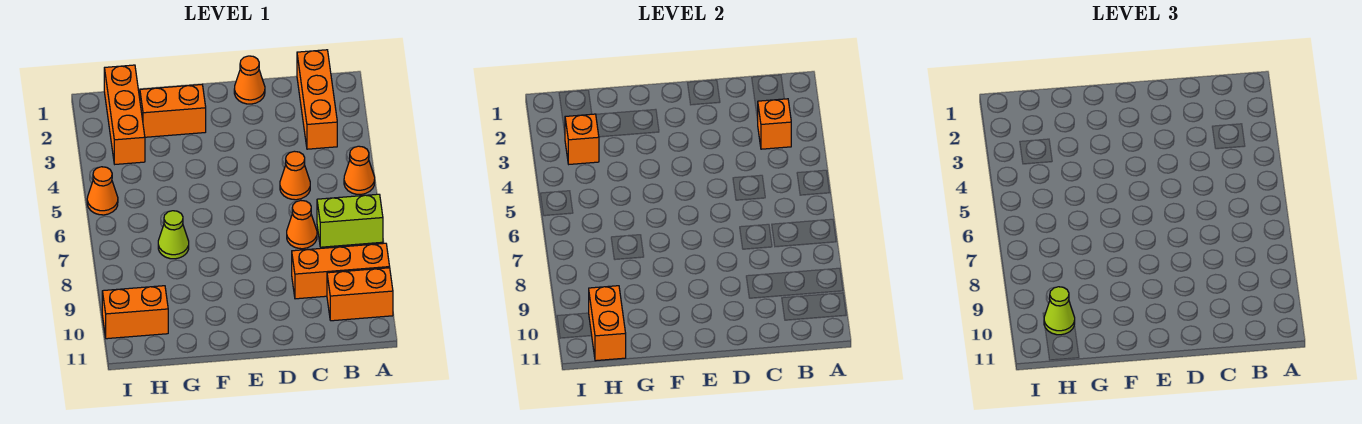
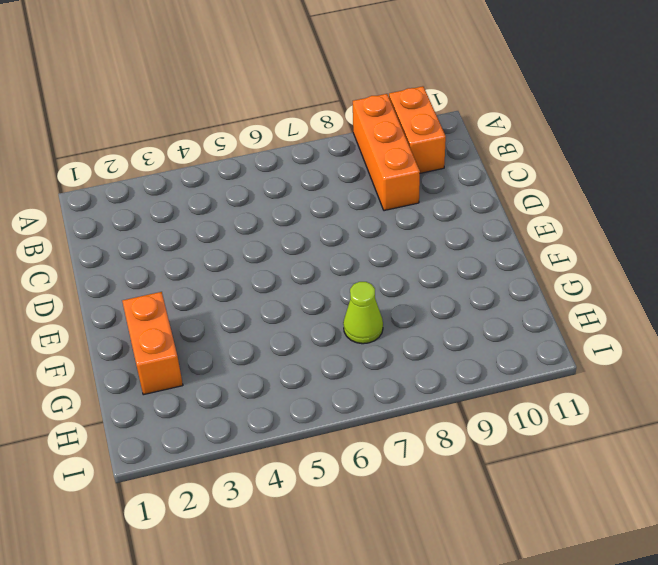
none -> orange 1x1 cone [344,146,375,194]
none -> lime 1x2 brick [317,194,383,247]
none -> orange 1x3 brick [297,50,337,149]

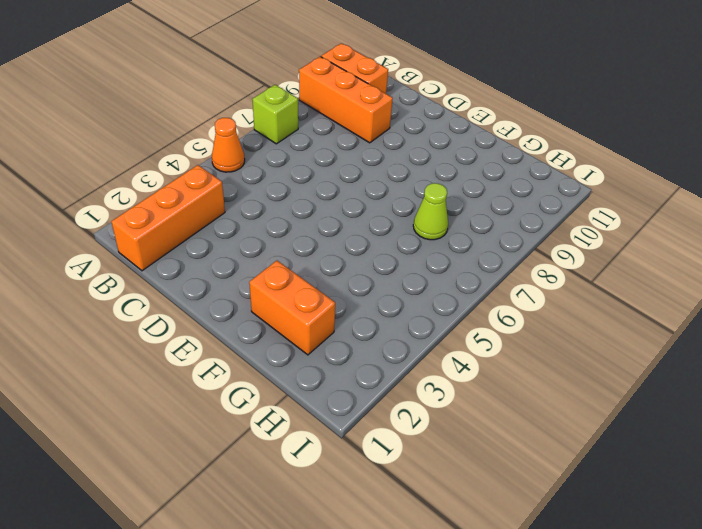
lime 1x1 brick [252,85,298,144] -> lime 1x2 brick [317,194,383,247]
none -> orange 1x1 cone [280,151,310,200]
none -> orange 1x1 cone [287,201,317,249]
none -> orange 1x1 cone [234,56,265,104]

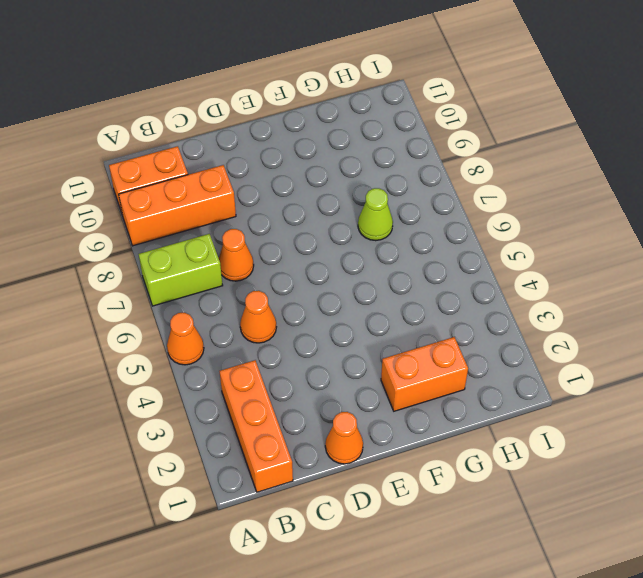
none -> orange 1x3 brick [104,65,145,164]
none -> orange 1x2 brick [102,286,168,339]
none -> orange 1x1 cone [87,167,118,215]

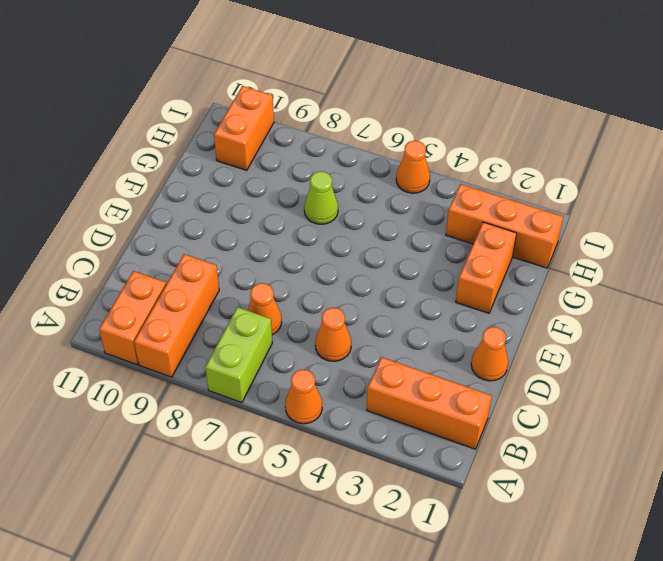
none -> orange 1x1 brick [758,99,791,149]
none -> orange 1x1 brick [565,114,599,164]
none -> orange 1x2 brick [589,286,626,361]

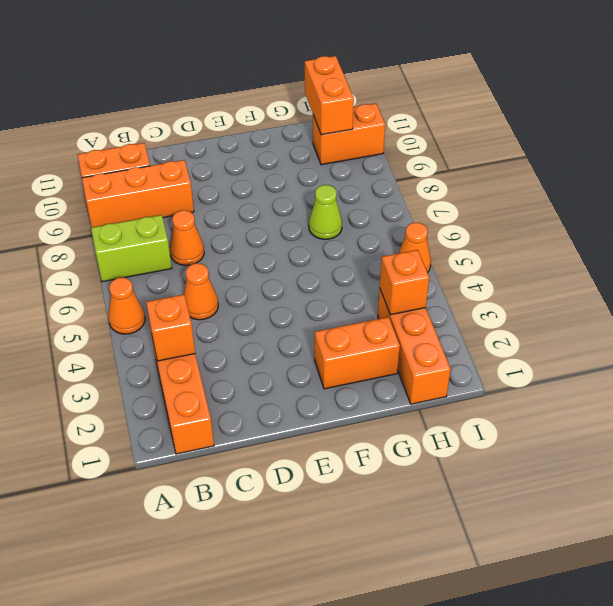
none -> orange 1x1 cone [234,56,265,104]
none -> lime 1x1 cone [1044,287,1075,335]

